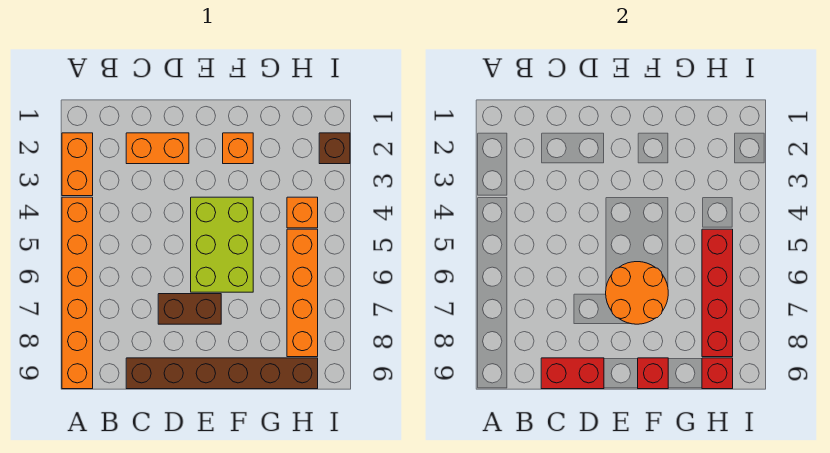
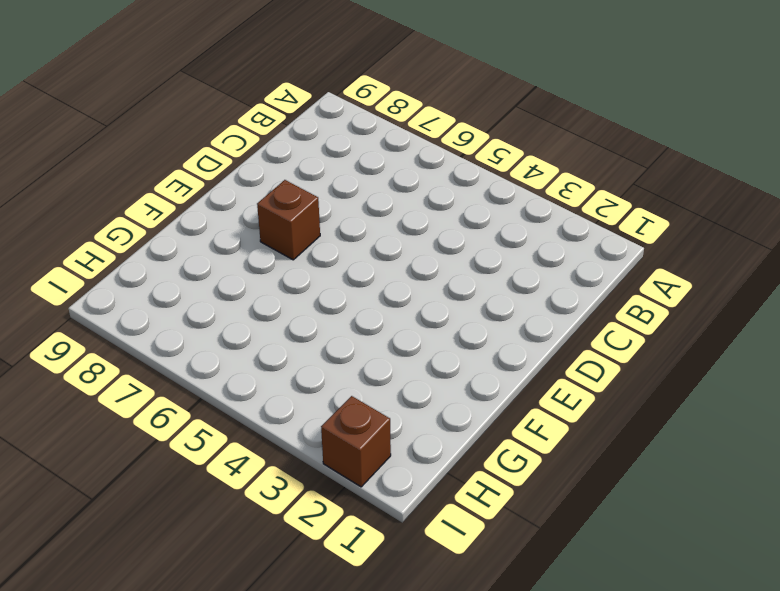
brown 1x1 brick [257,180,320,260] -> brown 1x2 brick [158,294,221,324]
none -> orange 1x2 brick [62,133,93,196]
none -> orange 1x6 brick [62,197,93,389]
none -> orange 1x2 brick [126,133,189,164]

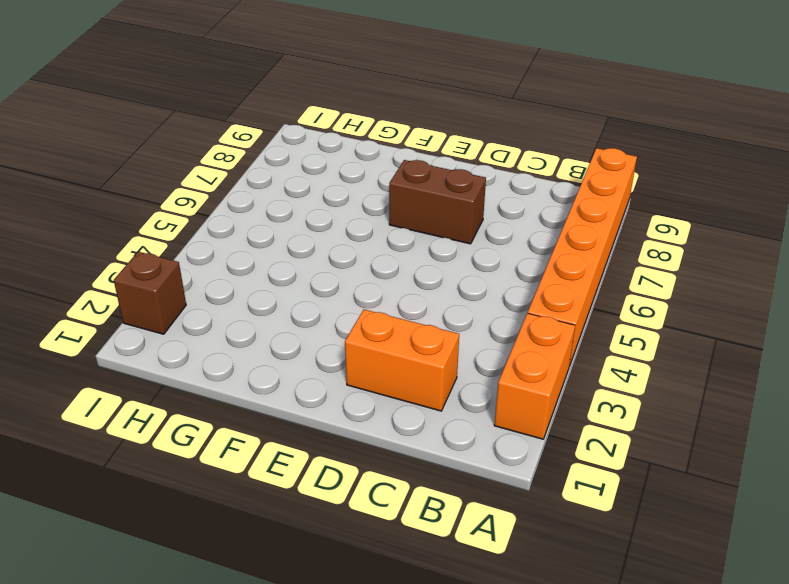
none -> brown 1x6 brick [126,358,318,389]
none -> lime 2x3 brick [191,197,253,292]
none -> orange 1x1 brick [223,133,253,164]

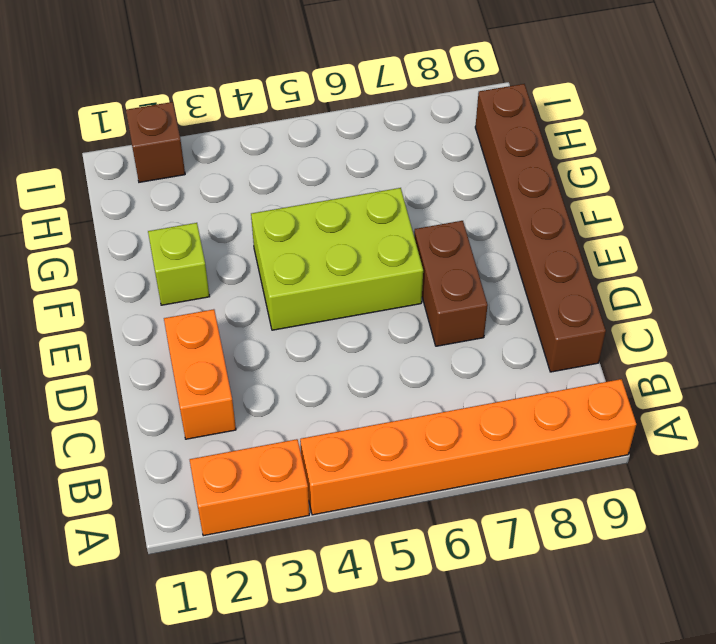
lime 1x1 brick [148,223,210,305] -> orange 1x1 brick [223,133,253,164]
none -> orange 1x1 brick [287,197,318,228]
none -> orange 1x4 brick [287,229,318,357]
none -> red 1x2 brick [541,358,604,389]

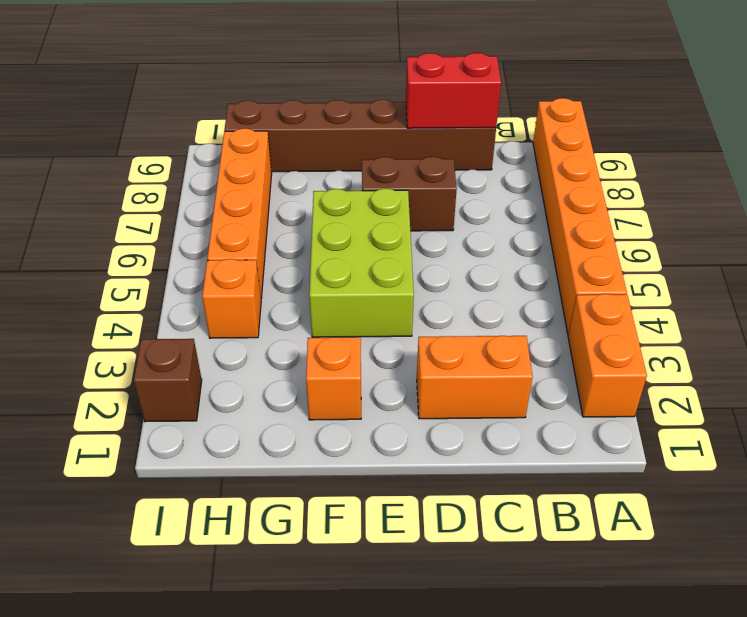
none -> orange 2x2 round brick [606,262,668,324]
none -> red 1x1 brick [638,358,668,389]
none -> red 1x4 brick [702,229,733,357]

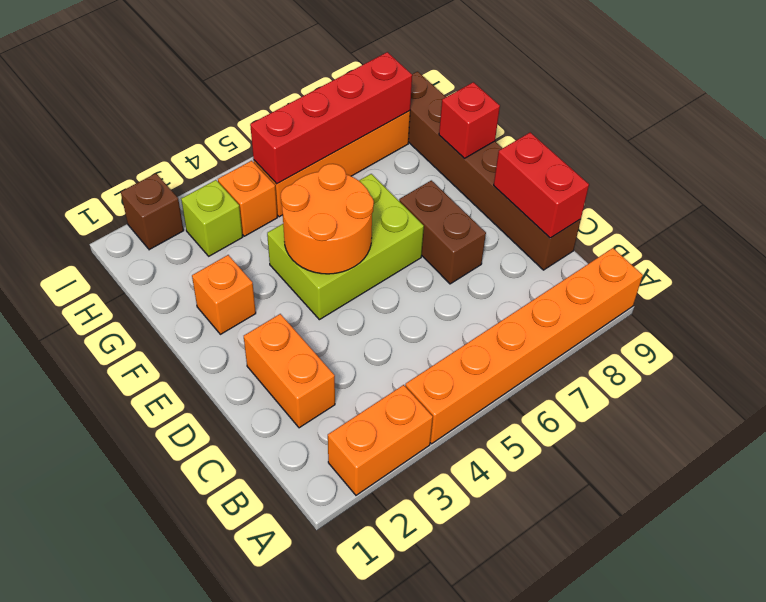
orange 2x2 round brick [281,164,374,274] -> orange 2x2 round brick moved to [606,262,668,324]
lime 1x1 brick [181,180,243,256] -> none
none -> red 1x1 brick [702,358,733,389]

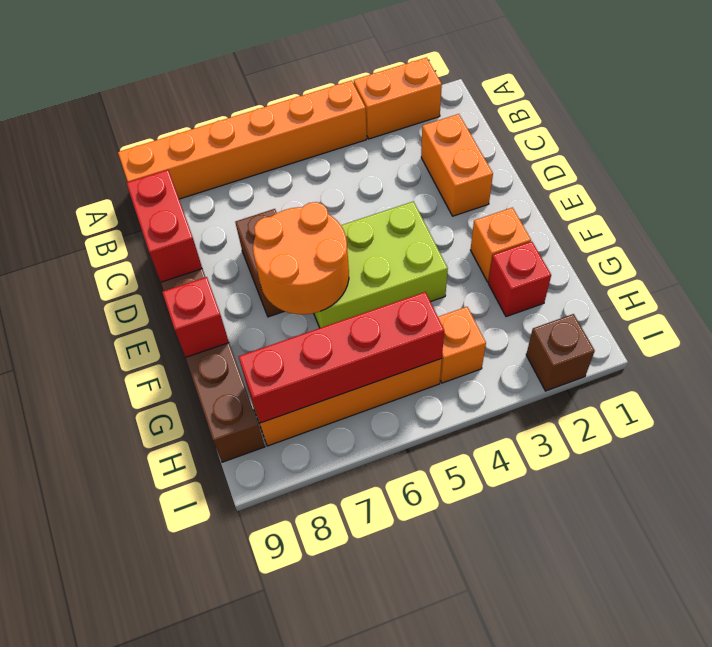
red 1x1 brick [488,242,551,317] -> red 1x1 brick moved to [702,358,733,389]

